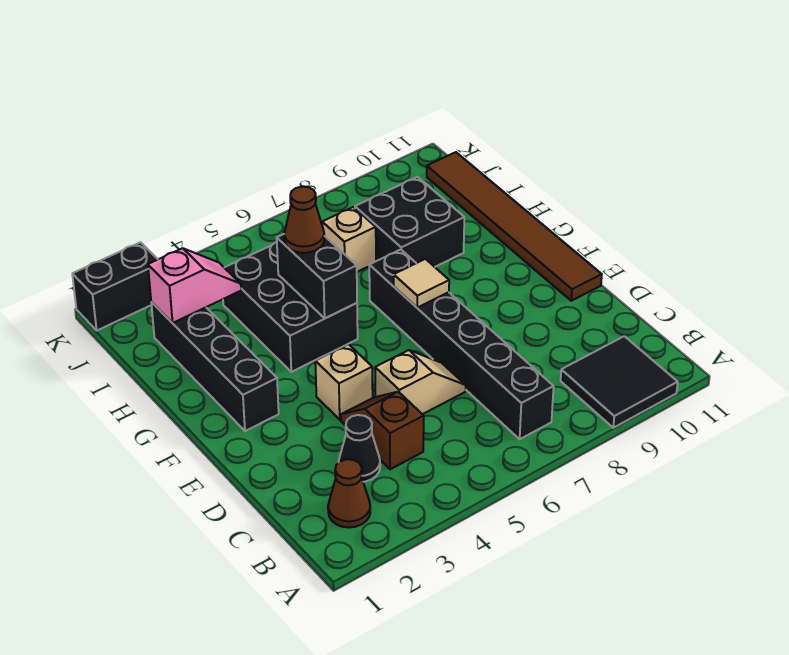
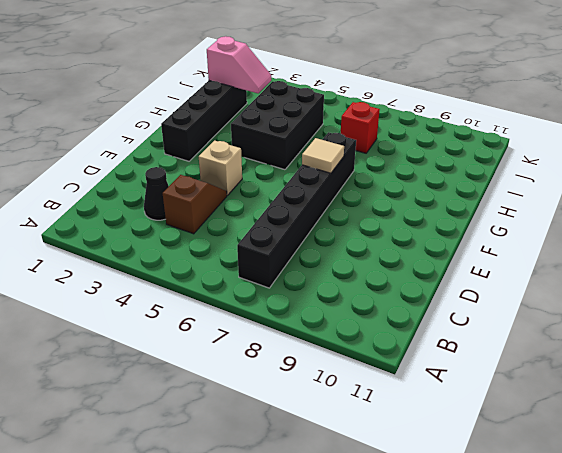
red 1x1 brick [341,102,380,153] -> tan 1x1 brick [322,207,376,272]
none -> black 2x2 tile [561,336,678,428]
none -> brown 1x1 cone [328,459,370,528]
none -> tan 1x2 slope [375,350,466,414]

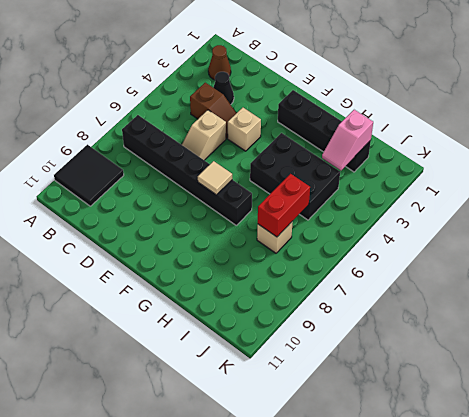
red 1x2 brick [258,174,310,237] -> none
none -> brown 1x6 tile [427,152,602,301]
none -> black 2x2 brick [355,177,464,267]
none -> black 1x2 brick [72,242,158,330]

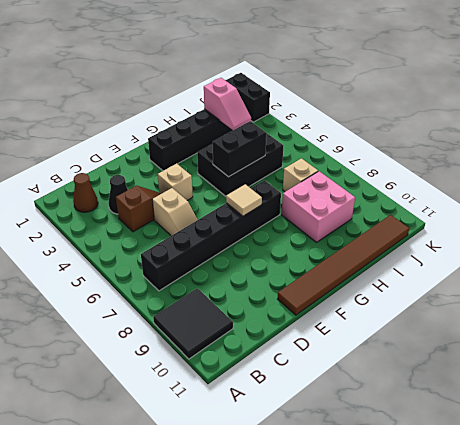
pink 2x2 brick [282,171,355,242] -> black 2x2 brick [355,177,464,267]
none -> brown 1x1 cone [284,187,324,253]

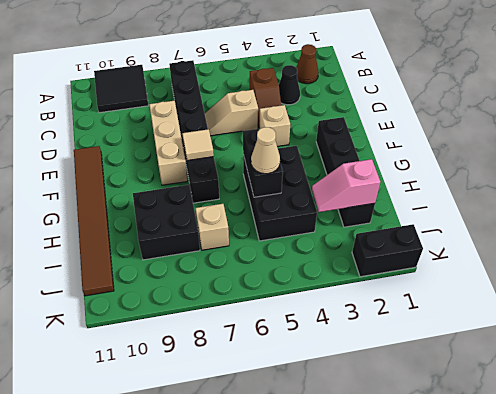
tan 1x3 brick [149,101,188,185] -> none
tan 1x1 cone [251,127,280,174] -> brown 1x1 cone [284,187,324,253]

